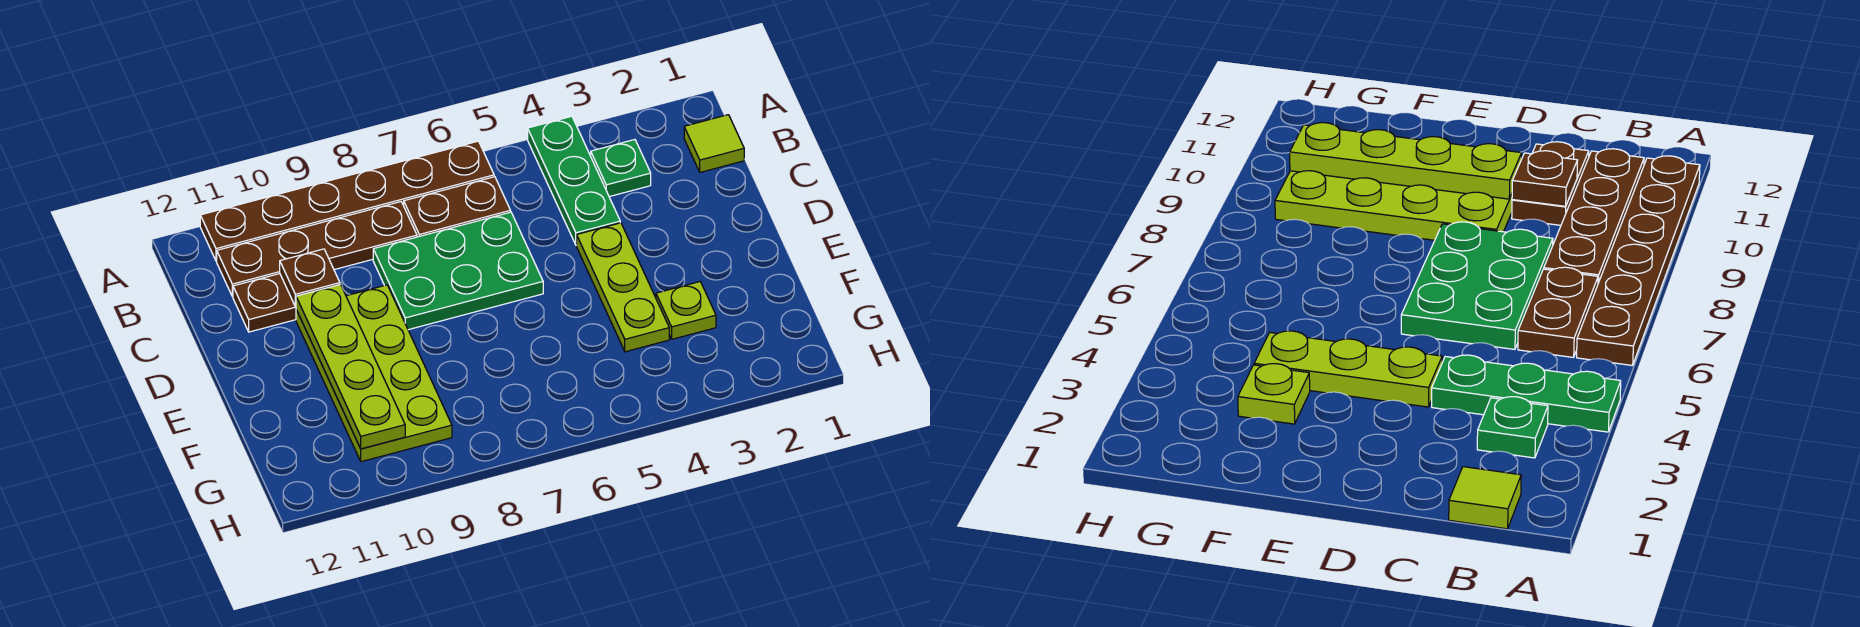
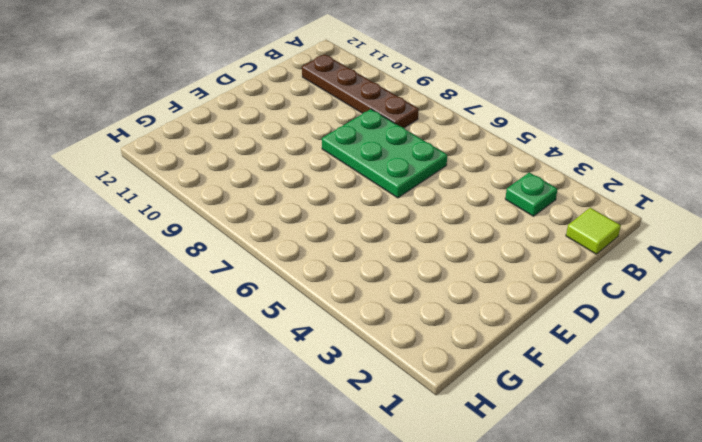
none -> green 1x3 plate [528,116,620,245]
none -> brown 1x6 plate [200,141,494,261]
none -> brown 1x2 plate [404,177,511,237]

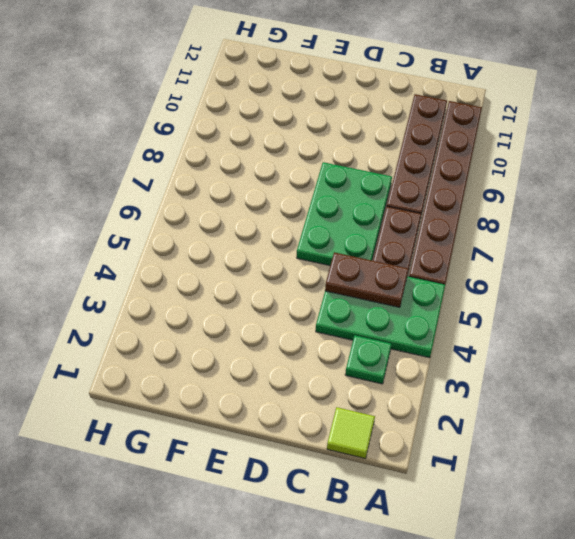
green 2x3 plate [316,276,445,358] -> green 1x3 plate [528,116,620,245]
brown 1x2 plate [325,252,409,307] -> brown 1x2 plate turned to [233,274,296,332]
none -> lime 1x3 plate [577,223,669,352]
none -> lime 2x4 plate [296,285,452,462]
none -> lime 1x1 plate [656,282,716,339]

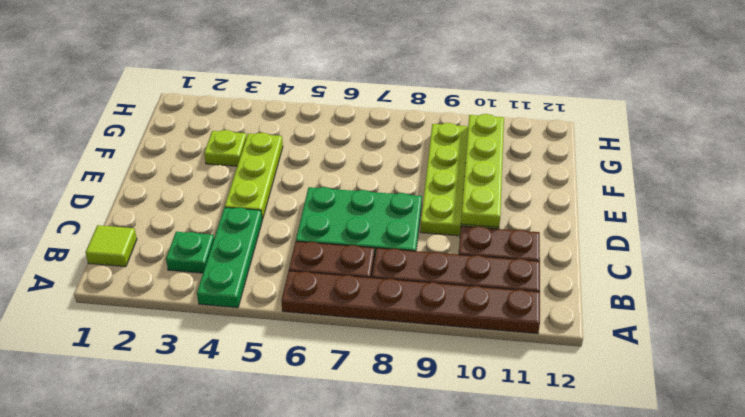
none -> brown 1x1 plate [280,249,340,307]

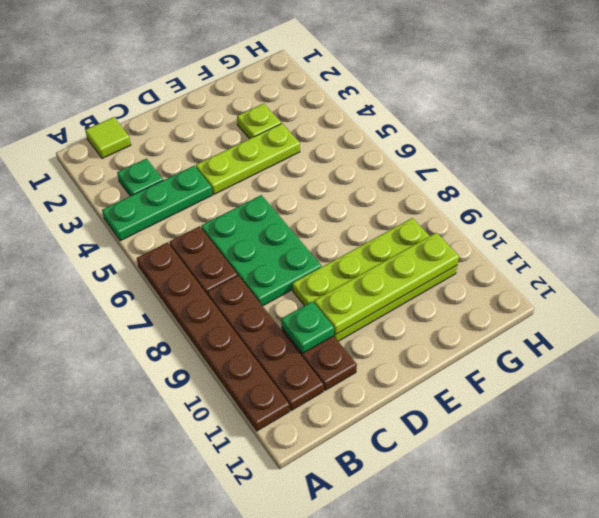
green 1x1 plate [281,301,334,353] -> brown 1x1 plate [280,249,340,307]

